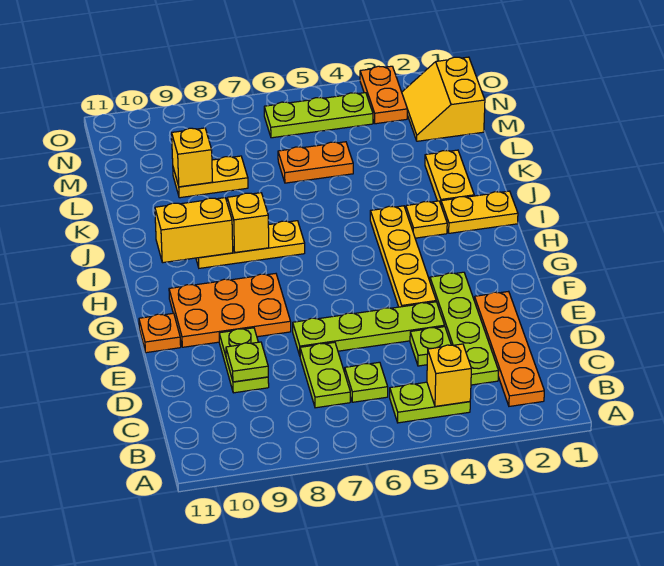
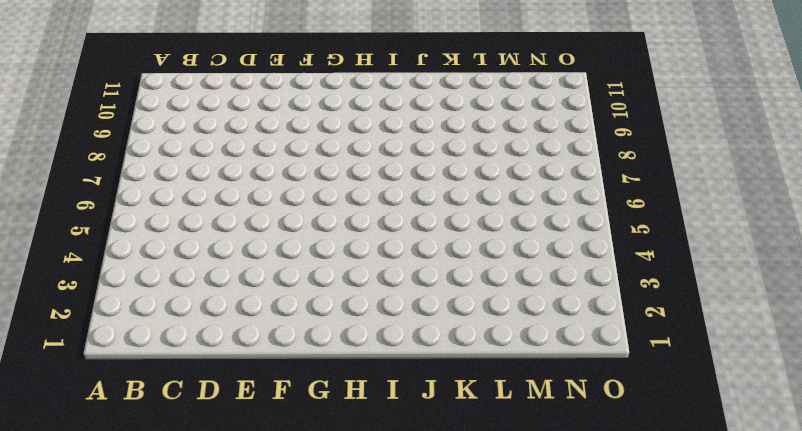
none -> orange 1x4 plate [474,291,544,406]
none -> lime 1x2 plate [390,382,470,423]
none -> lime 1x4 plate [430,272,499,385]

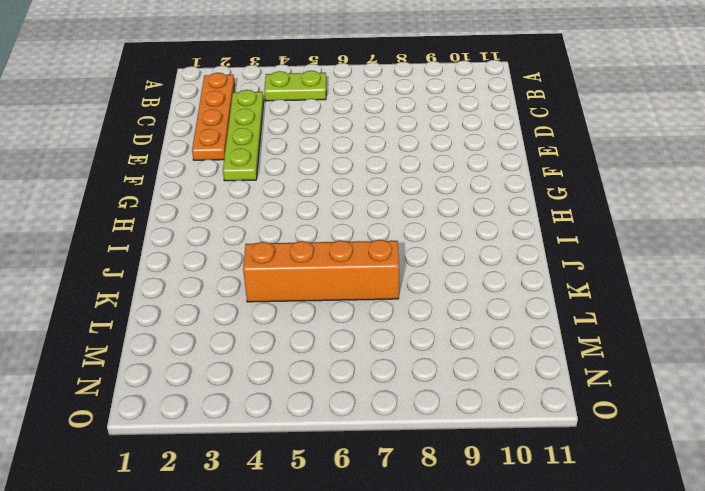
orange 1x4 brick [243,240,399,302] -> none
none -> lime 1x1 plate [345,362,388,402]
none -> lime 1x2 plate [300,342,350,408]
none -> lime 1x1 plate [410,327,451,366]

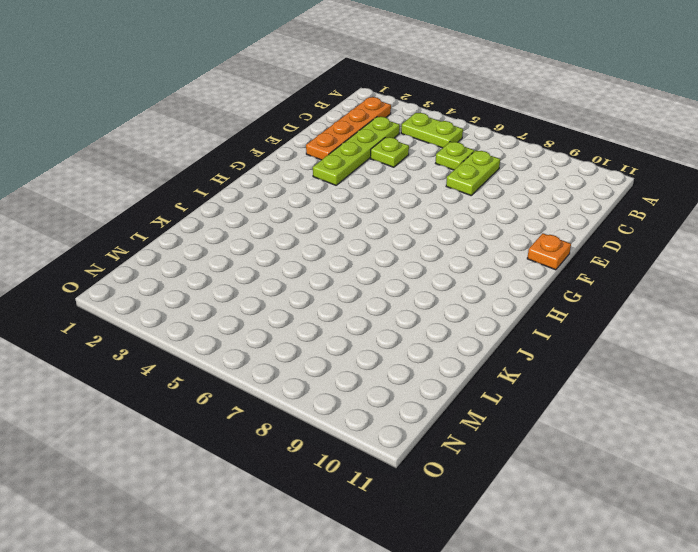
none -> lime 1x2 plate [219,328,269,393]
none -> lime 1x4 plate [293,302,445,356]
none -> yellow 1x4 plate [370,206,436,307]

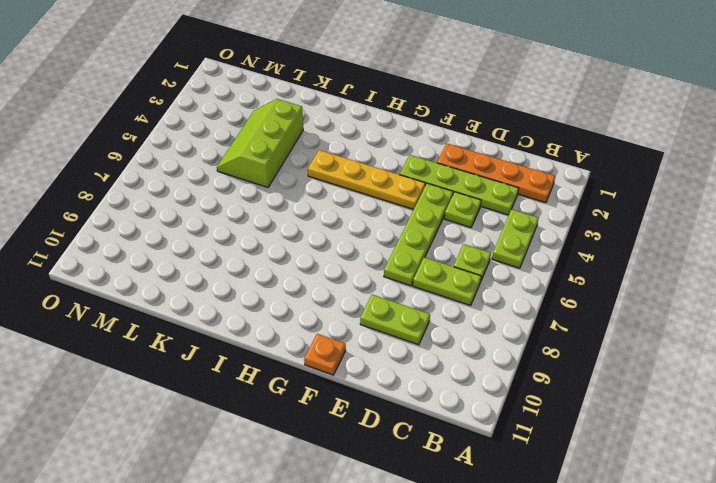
lime 2x3 slope [217,99,303,187] -> orange 1x2 plate [278,142,353,183]
none -> orange 2x3 plate [169,274,291,347]
none -> yellow 1x2 plate [441,191,518,233]
none -> yellow 1x1 plate [406,201,447,238]

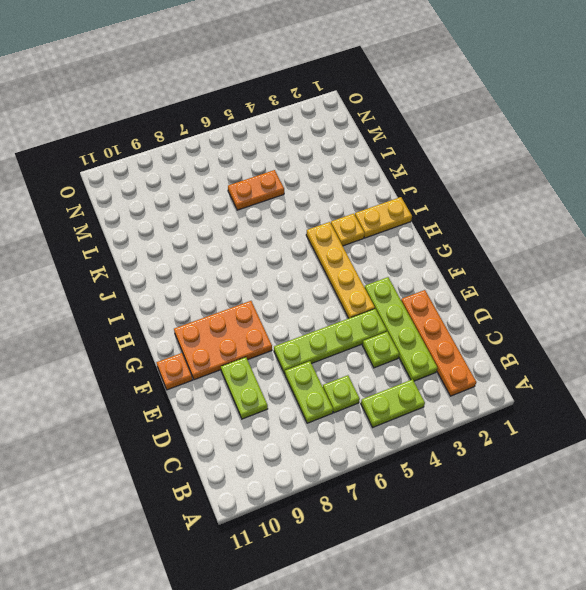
none -> yellow 1x3 plate [196,221,305,268]
none -> yellow 1x2 plate [425,150,474,204]
none -> yellow 1x2 plate [173,156,248,198]

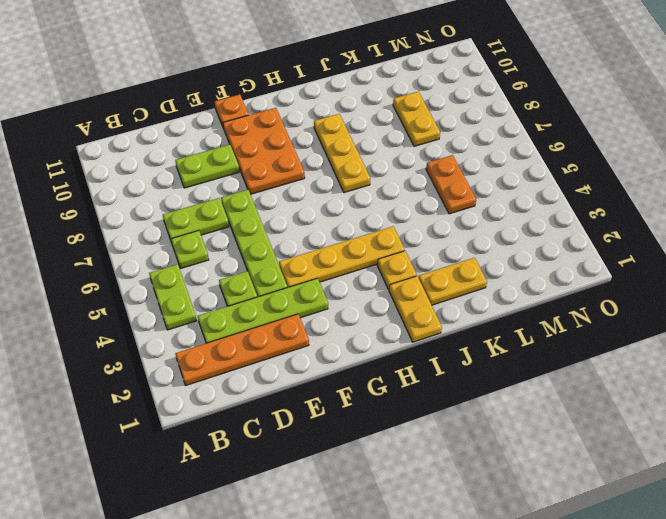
none -> yellow 2x2 slope [402,57,485,141]
none -> orange 1x2 plate [360,66,407,124]
none -> lime 1x3 plate [264,93,373,138]

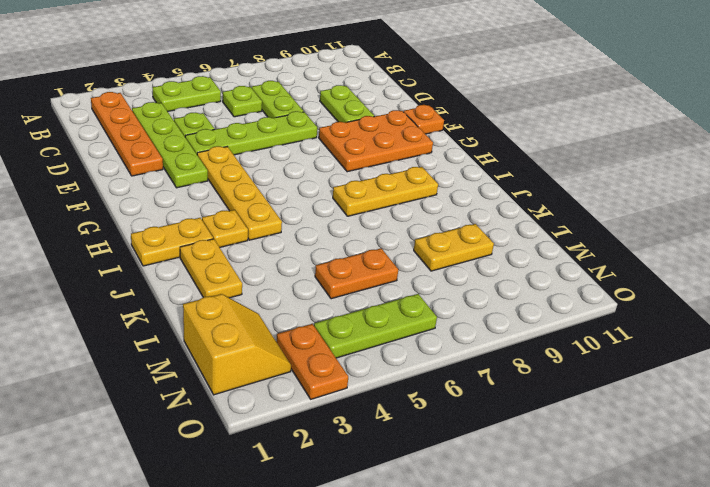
none -> yellow 1x1 brick [427,344,471,407]
none -> lime 1x1 plate [226,342,268,382]
none -> yellow 1x1 brick [227,193,269,253]

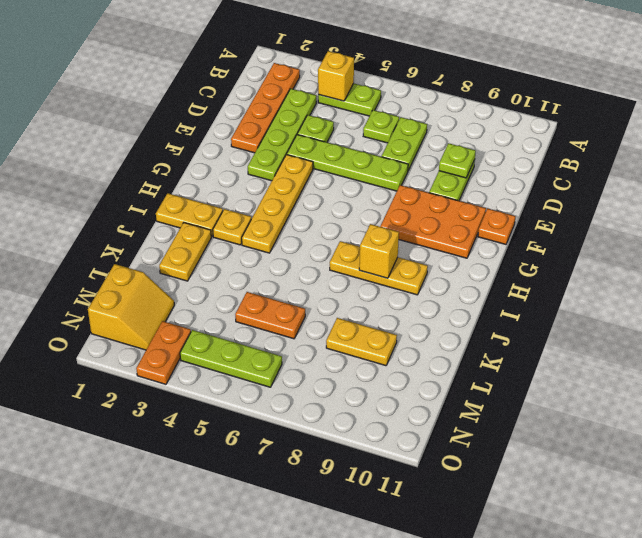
none -> yellow 1x2 brick [155,198,233,263]
none -> yellow 1x1 brick [172,128,212,187]

